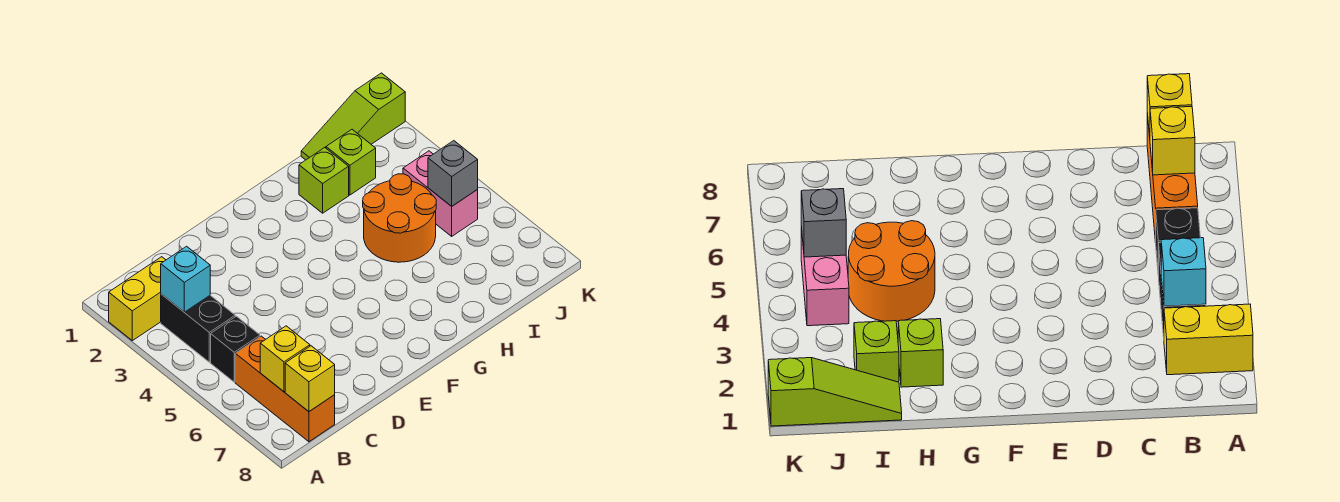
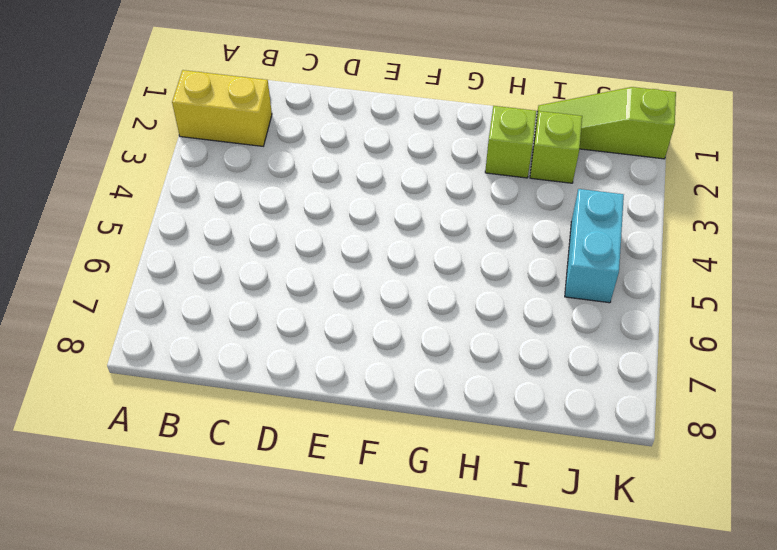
cyan 1x2 brick [565,189,624,303] -> pink 1x2 brick [403,151,478,236]
none -> black 1x2 brick [161,294,235,362]
none -> black 1x1 brick [211,316,260,382]
none -> orange 1x3 brick [235,336,335,442]

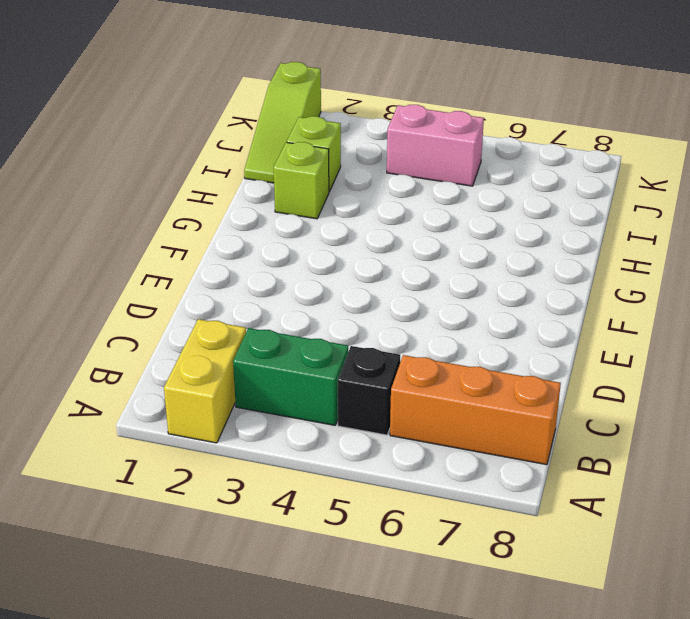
green 1x2 brick [233,328,348,425] -> black 1x2 brick [161,294,235,362]
none -> orange 2x2 round brick [363,174,436,262]
none -> cyan 1x1 brick [161,246,210,312]
none -> yellow 1x1 brick [260,326,310,392]

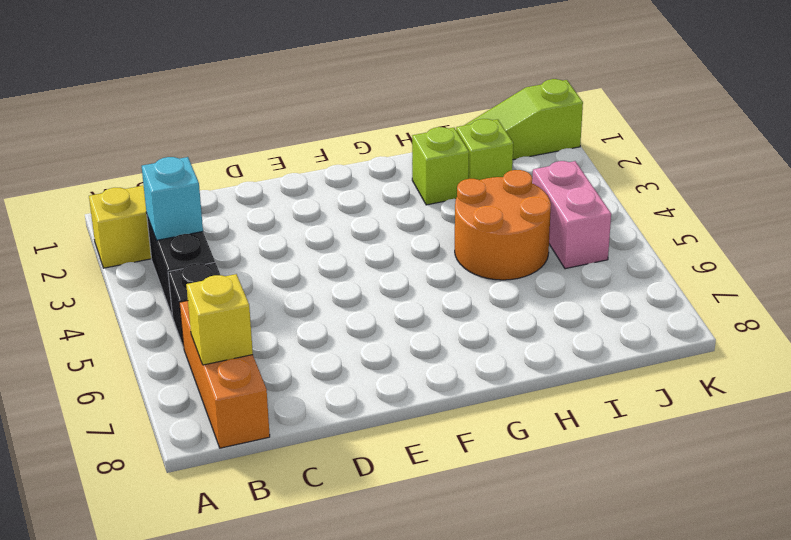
none -> yellow 1x1 brick [285,346,335,411]
none -> grey 1x1 brick [428,141,478,206]

